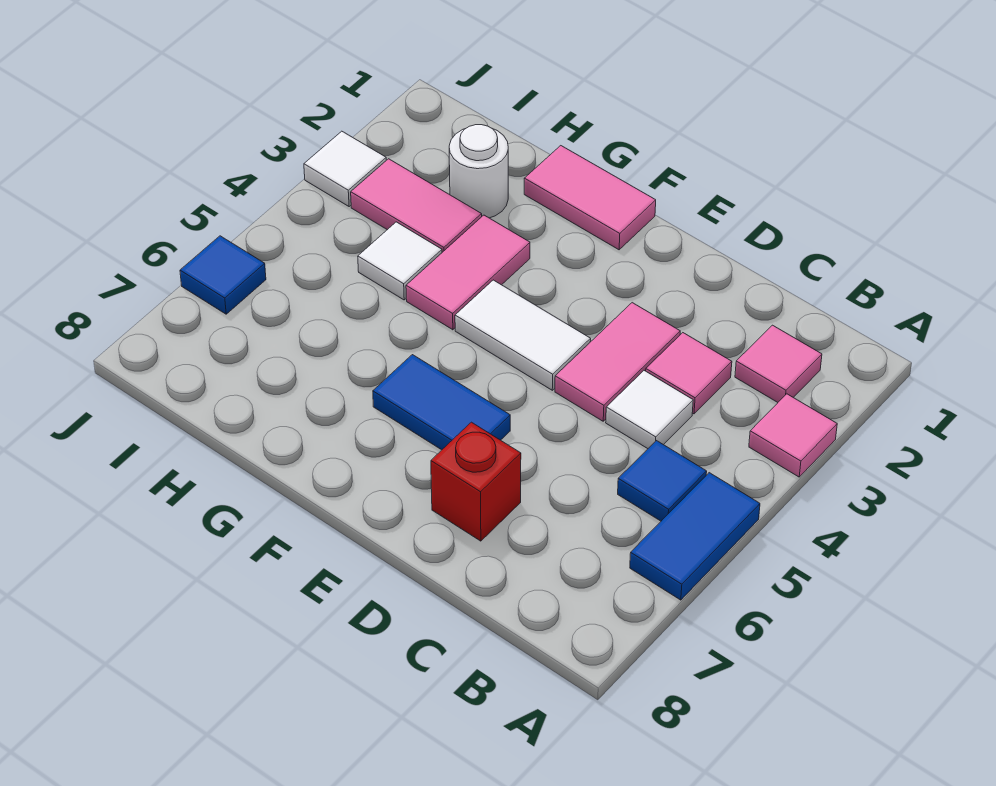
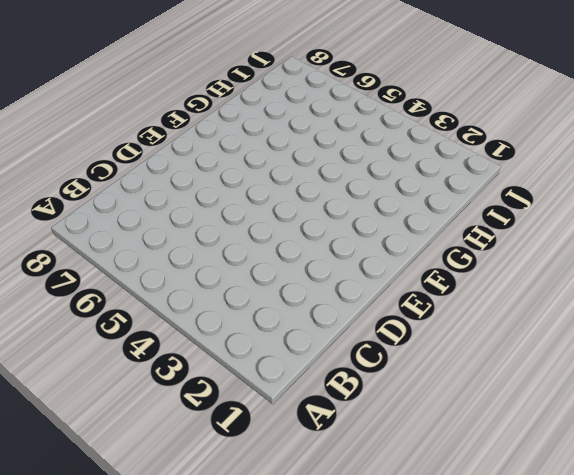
none -> pink 1x1 tile [749,394,837,477]
none -> blue 1x2 tile [630,473,760,600]
none -> pink 1x1 tile [735,325,822,402]

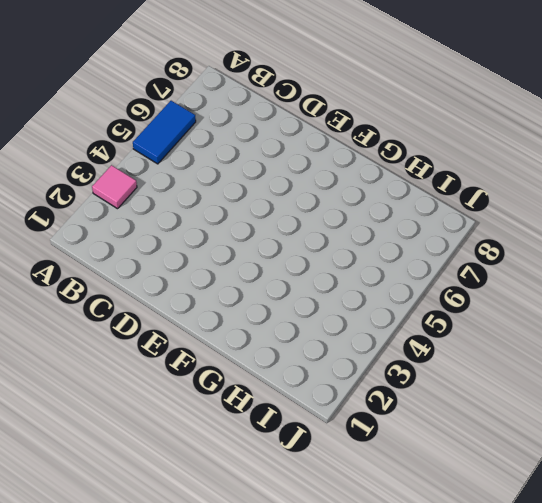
none -> pink 1x1 tile [735,325,822,402]
none -> blue 1x1 tile [618,441,707,521]
none -> pink 1x1 tile [646,333,732,414]

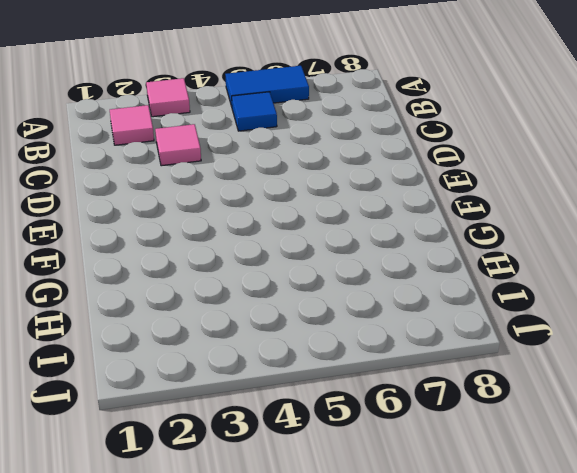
none -> white 1x1 tile [606,371,693,449]
none -> pink 1x2 tile [555,303,680,421]
none -> red 1x1 brick [431,422,521,541]

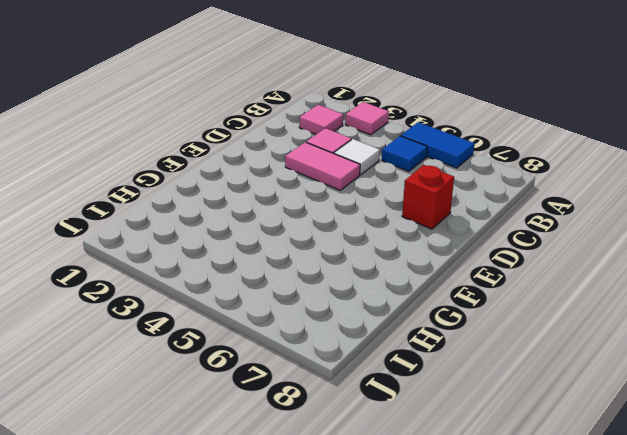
none -> white 1x2 tile [455,280,591,390]
none -> blue 1x2 tile [373,355,510,450]
none -> pink 1x2 tile [524,146,656,250]

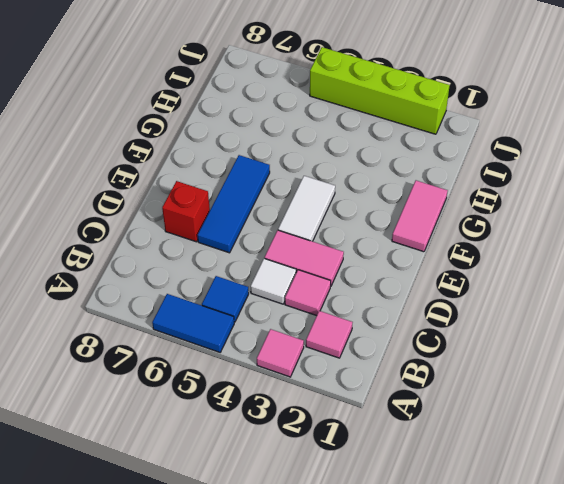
blue 1x3 tile [198,155,270,253] -> blue 1x2 tile [373,355,510,450]
lime 1x4 brick [310,47,450,134] -> white 1x1 tile [304,131,386,207]
none -> pink 1x2 tile [406,215,530,330]
none -> white 1x1 round brick [449,125,508,218]
none -> pink 1x2 tile [351,159,482,252]

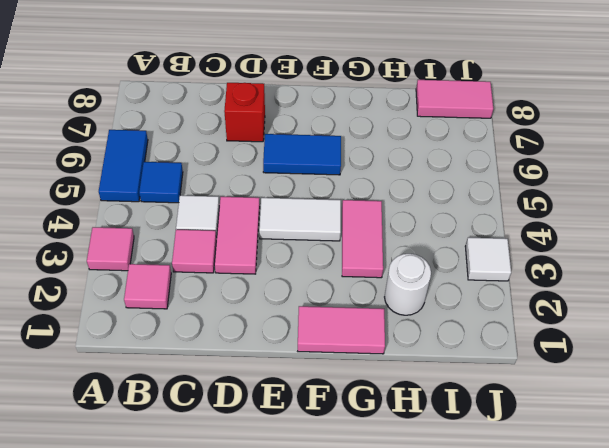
pink 1x2 tile [416,80,493,118] -> pink 1x2 tile moved to [351,159,482,252]
none -> white 1x1 tile [358,222,442,300]
none -> blue 1x1 tile [180,236,266,314]

